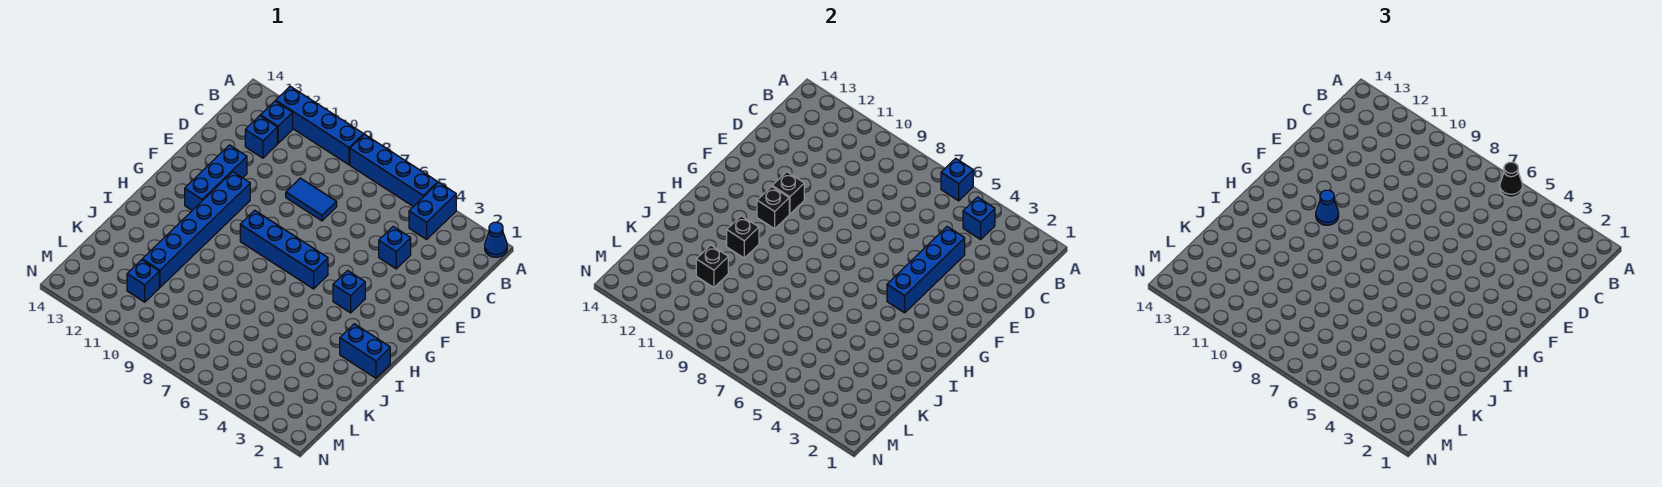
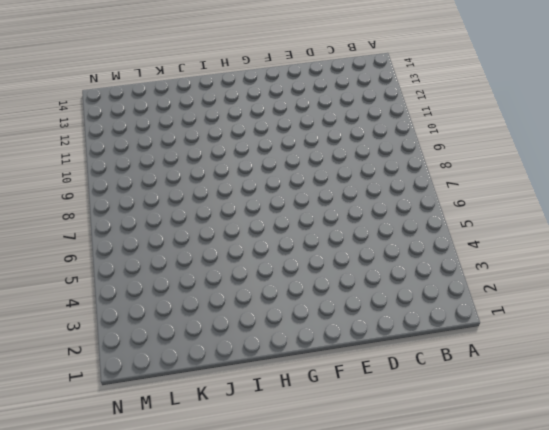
none -> blue 1x1 cone [485,222,507,257]
none -> blue 1x2 brick [409,182,456,239]
none -> blue 1x4 brick [350,134,438,207]

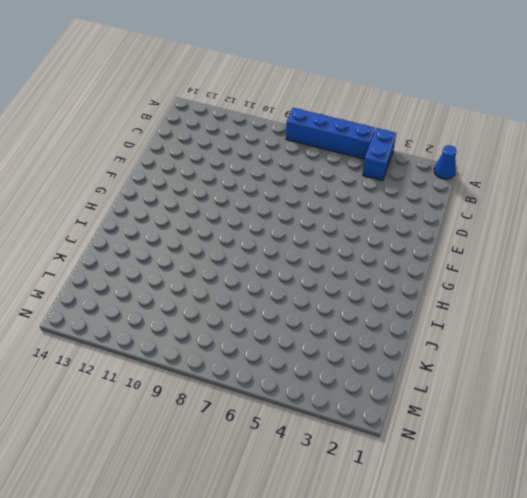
none -> blue 1x4 brick [276,86,364,165]
none -> blue 1x1 brick [260,101,293,143]
none -> blue 1x1 brick [245,116,277,158]

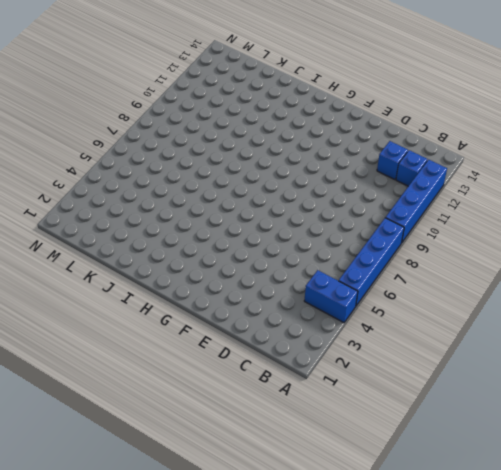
none -> blue 1x1 cone [485,222,507,257]
none -> blue 1x1 brick [379,227,411,269]
none -> blue 1x2 tile [286,178,337,221]

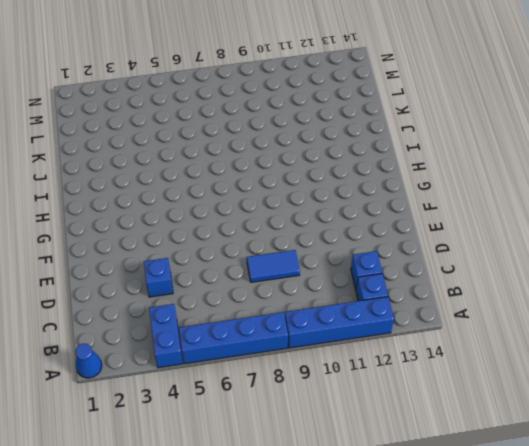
none -> blue 1x3 brick [185,145,247,210]
none -> blue 1x6 brick [142,172,250,287]
none -> blue 1x1 brick [333,270,365,313]

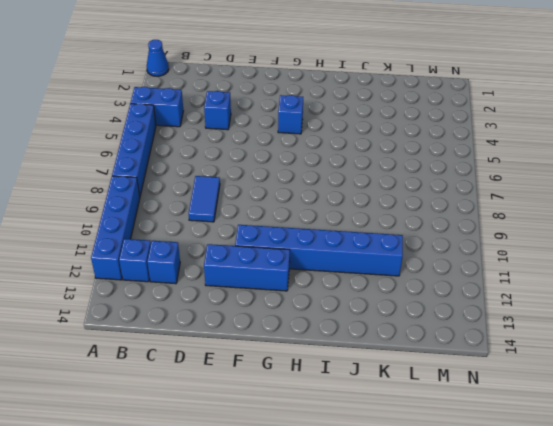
none -> blue 1x4 brick [240,210,328,289]
none -> blue 1x2 brick [340,324,390,378]
none -> blue 1x1 brick [127,260,159,302]

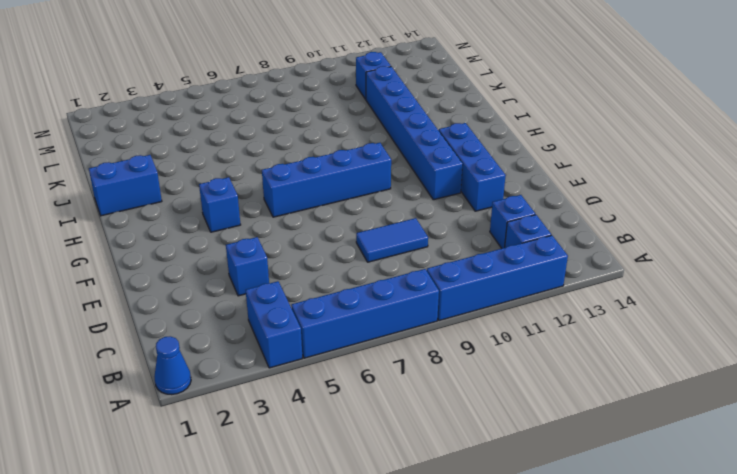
none -> blue 1x1 brick [941,158,973,201]
none -> blue 1x1 brick [963,197,995,239]
none -> blue 1x4 brick [887,227,965,313]

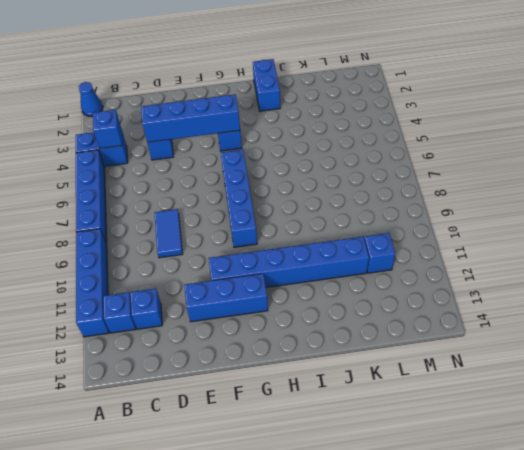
none -> blue 1x1 brick [941,158,973,201]
none -> black 1x1 brick [772,172,804,214]
none -> black 1x1 brick [757,186,789,229]

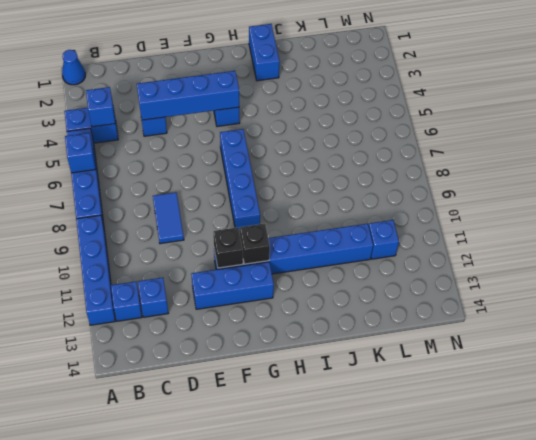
none -> black 1x1 brick [727,216,759,258]
none -> black 1x1 brick [696,245,728,287]
none -> black 1x1 cone [1500,162,1523,197]

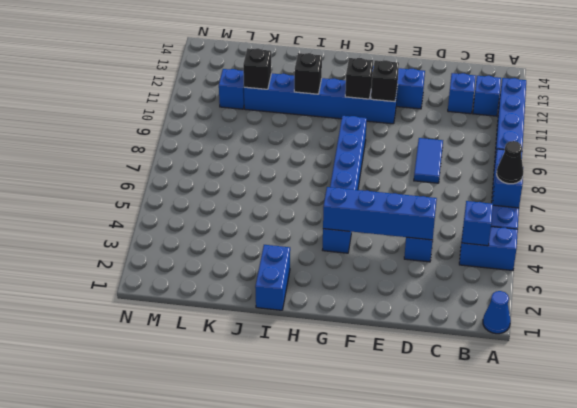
none -> blue 1x1 cone [1316,190,1339,225]

